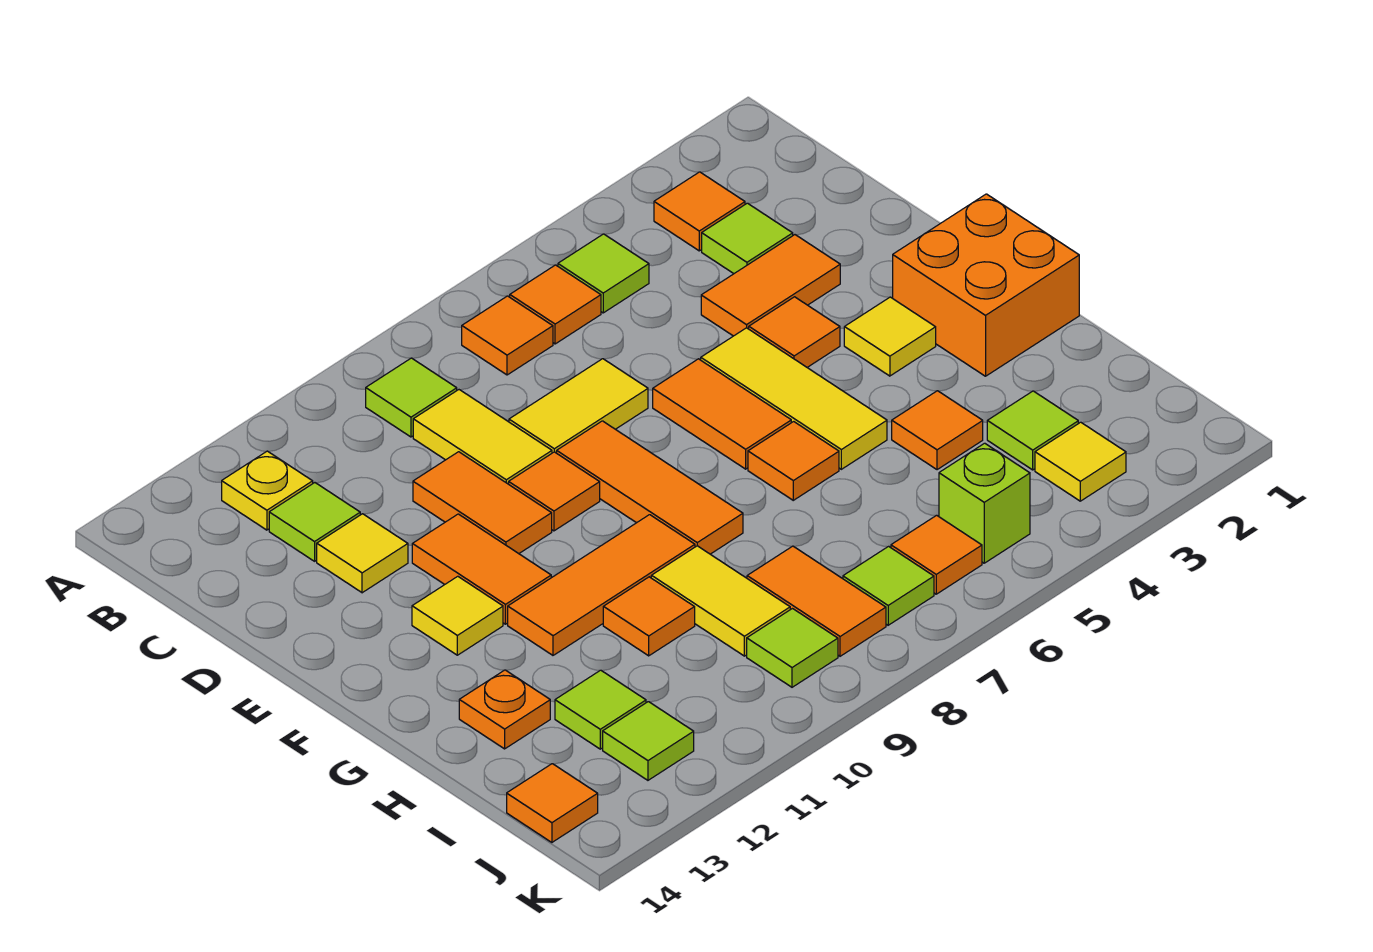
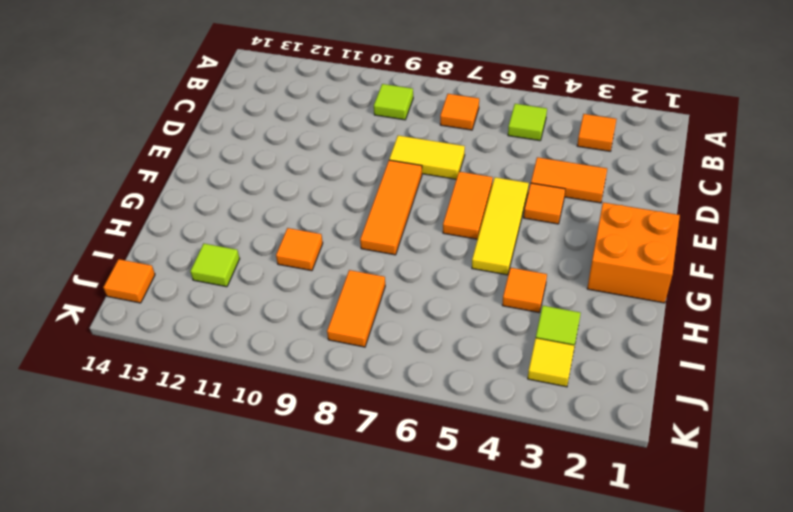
none -> orange 1x1 tile [510,265,601,344]
none -> yellow 1x1 plate [222,451,313,530]
none -> lime 1x1 tile [702,203,793,274]
none -> yellow 1x2 tile [413,390,552,484]

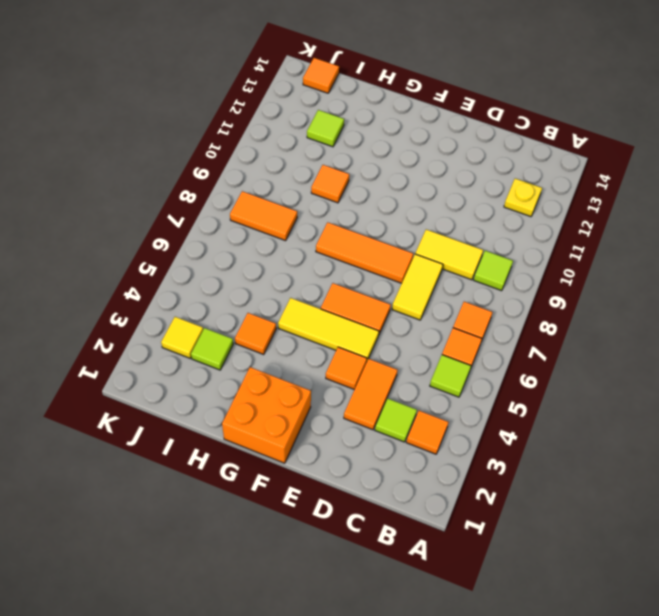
none -> lime 1x1 tile [269,483,360,561]
none -> orange 1x2 tile [413,452,552,554]
none -> yellow 1x1 tile [317,514,408,593]
none -> orange 1x1 tile [509,452,600,531]

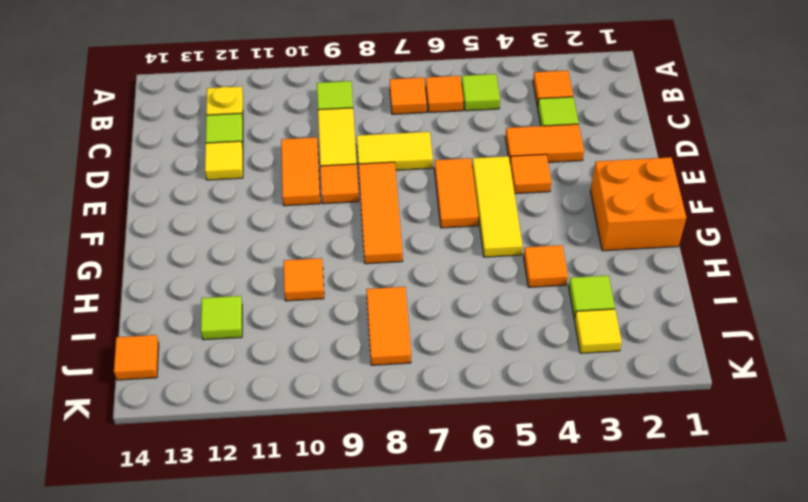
none -> orange 1x2 tile [412,514,551,624]
none -> yellow 1x1 tile [844,297,936,376]
none -> yellow 1x1 tile [412,576,503,655]
none -> orange 1x1 tile [748,422,839,500]

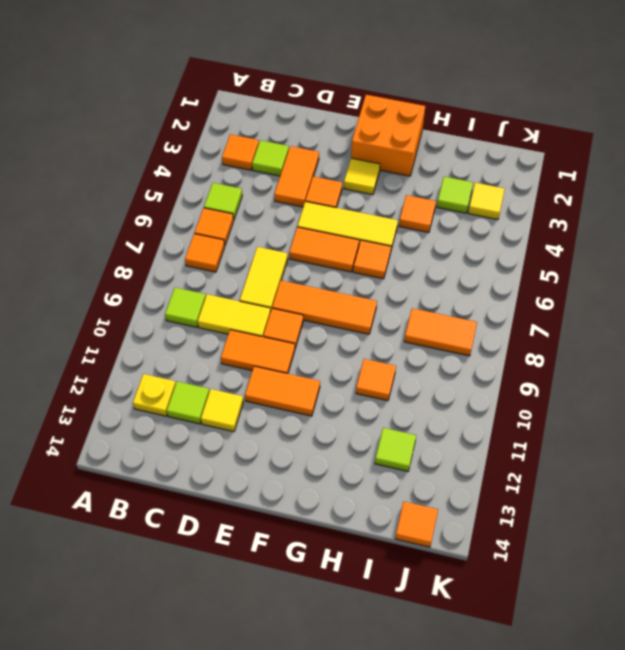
none -> yellow 1x1 tile [412,576,503,655]
none -> orange 1x3 tile [508,515,695,655]
none -> yellow 1x2 tile [651,546,790,656]
none -> orange 1x1 plate [459,670,550,749]

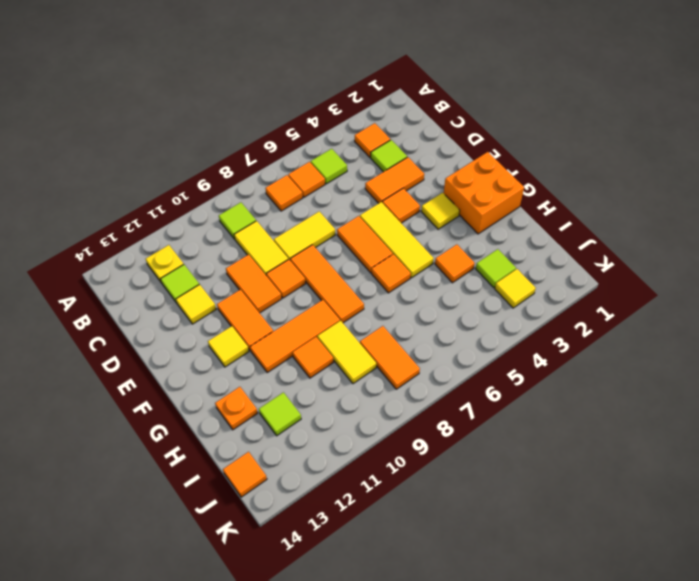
none -> lime 1x1 brick [939,443,1030,563]
none -> orange 1x1 tile [891,515,982,594]
none -> lime 1x1 tile [843,546,934,625]
none -> lime 1x1 tile [747,609,838,687]

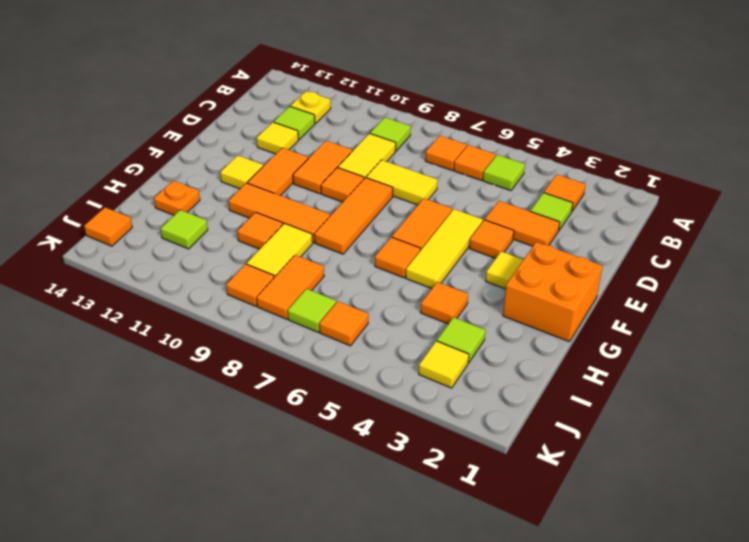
orange 1x1 tile [226,264,274,306] -> lime 1x1 tile [747,609,838,687]
none -> lime 1x1 brick [939,443,1030,563]
none -> lime 1x1 tile [603,702,694,780]

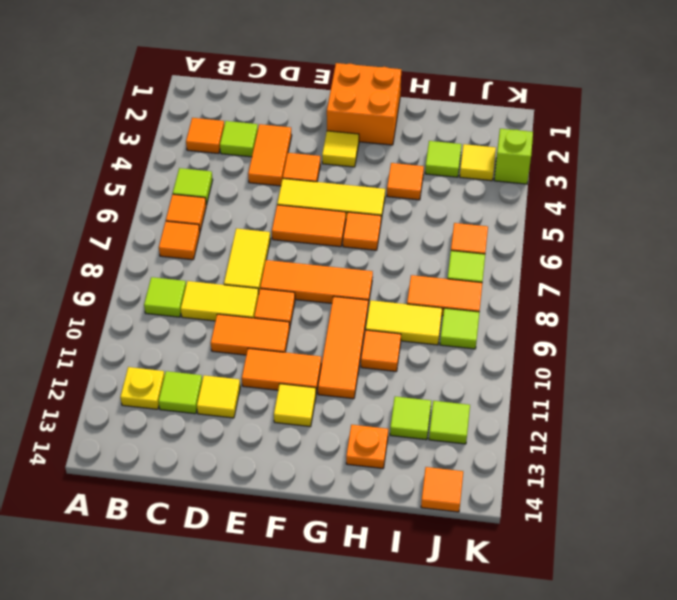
lime 1x1 brick [494,129,533,184] -> lime 1x1 brick moved to [939,443,1030,563]

